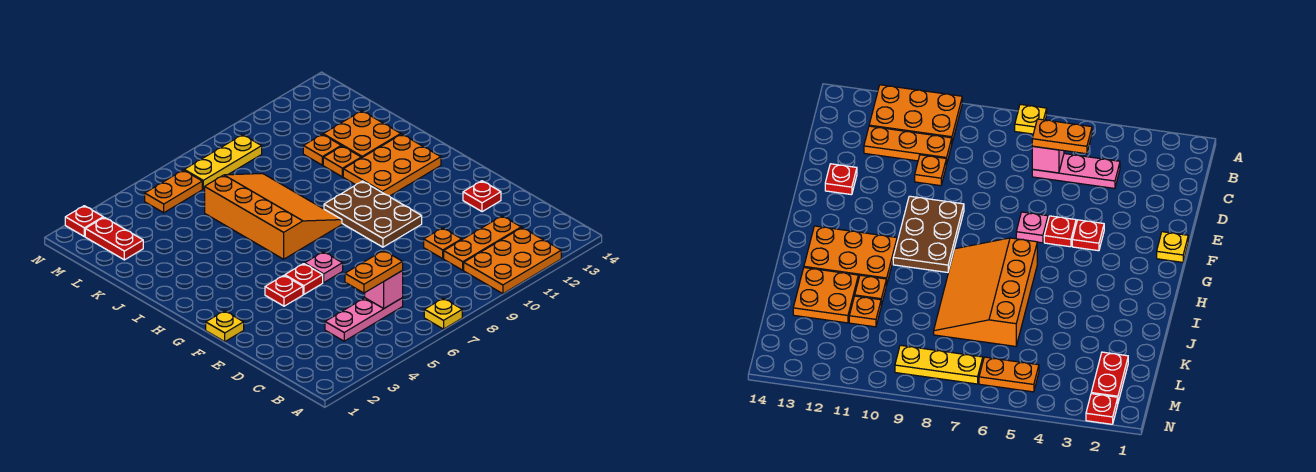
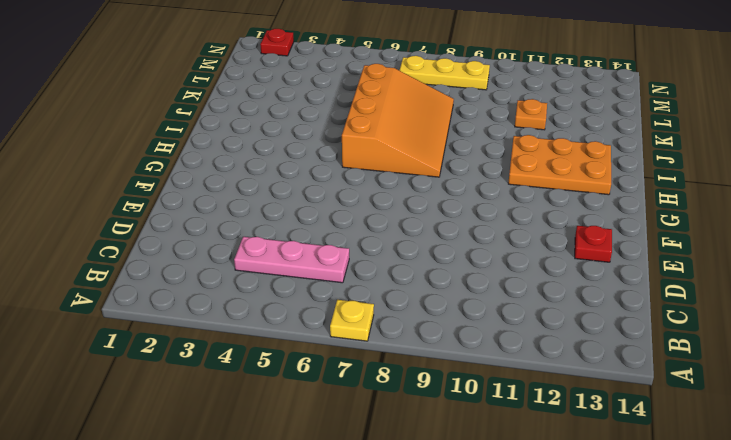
none -> orange 2x3 plate [464,228,561,294]
none -> orange 1x3 plate [444,216,521,270]
none -> orange 1x1 plate [424,228,462,259]

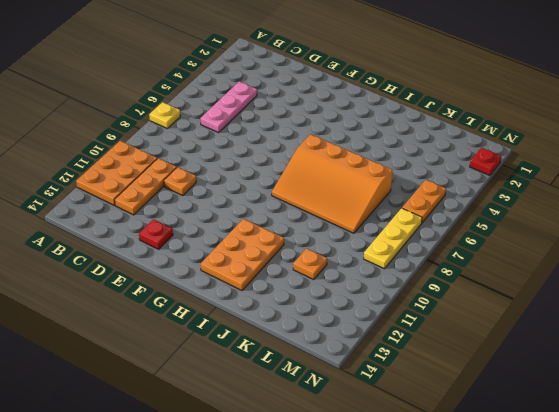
none -> yellow 1x1 plate [206,311,244,342]
none -> red 1x1 plate [265,276,303,306]
none -> red 1x1 plate [285,264,323,294]

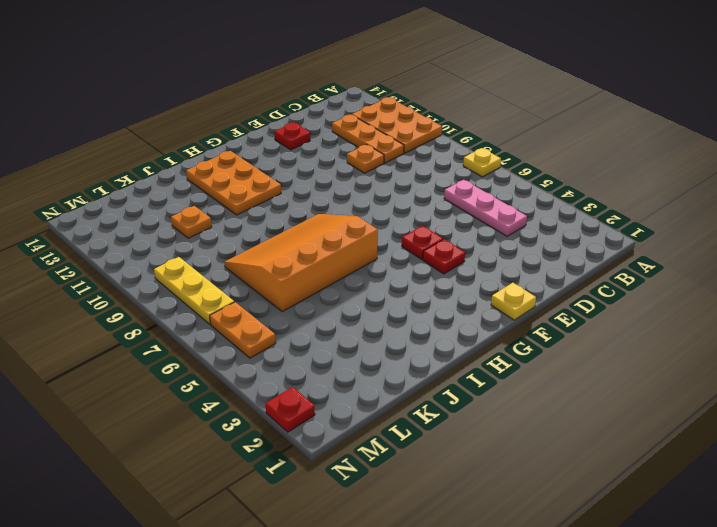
none -> pink 1x1 plate [305,252,343,283]
none -> brown 2x3 plate [324,181,422,247]
none -> orange 1x1 plate [323,146,361,177]

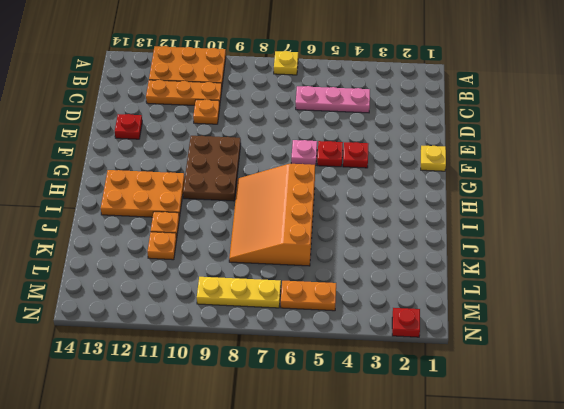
none -> orange 2x2 plate [323,111,401,158]
none -> red 1x2 plate [85,217,143,260]
none -> pink 1x1 brick [365,271,403,308]

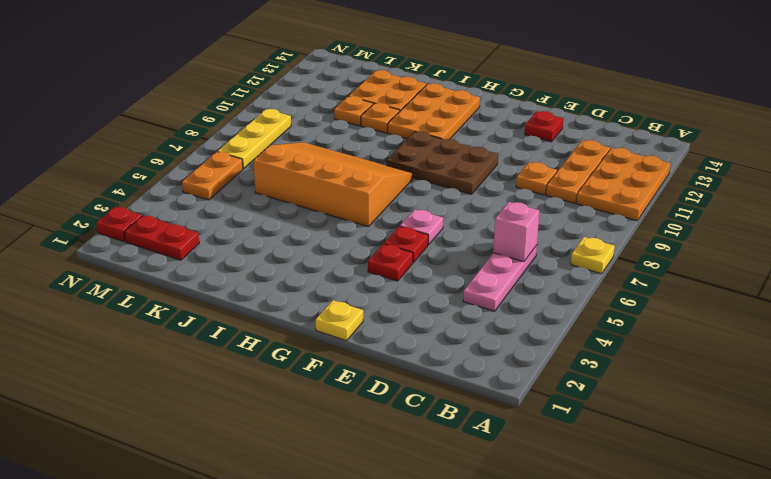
none -> orange 1x2 plate [345,250,403,293]

